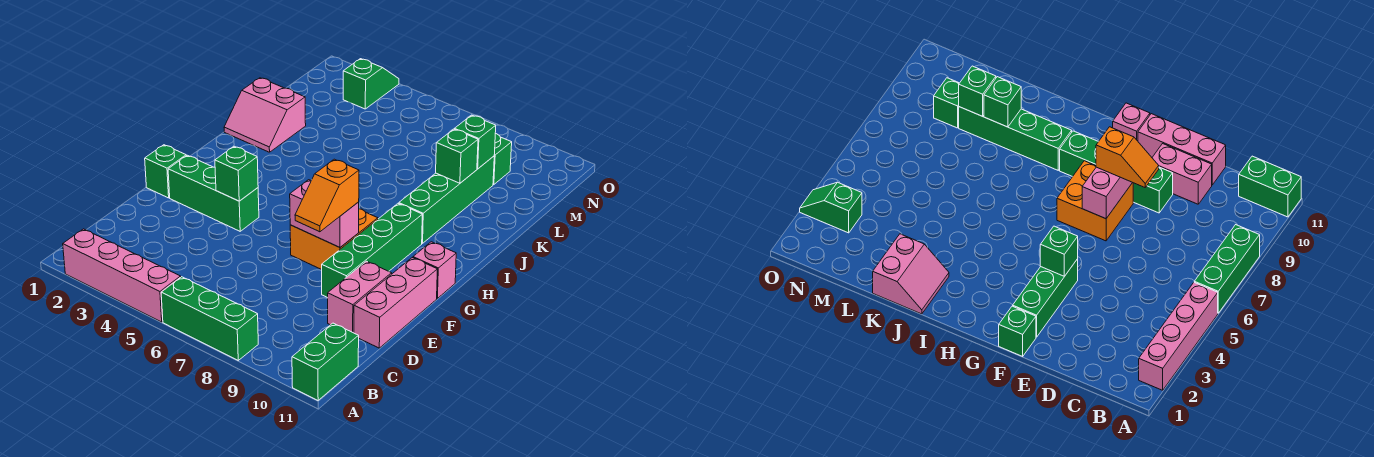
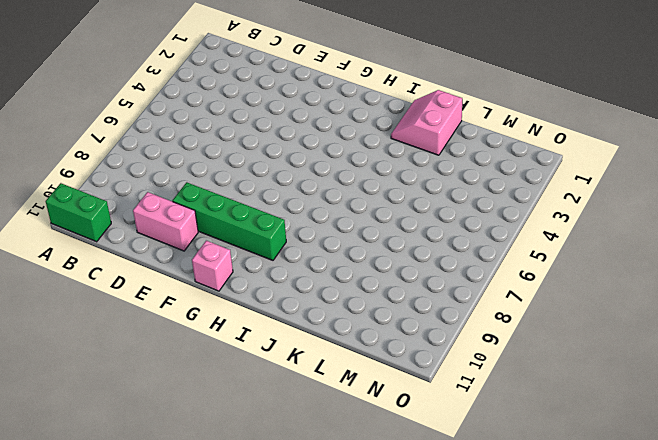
none -> pink 1x4 brick [63,229,181,322]
none -> green 1x3 brick [161,277,258,360]
none -> pink 1x3 brick [354,258,437,348]

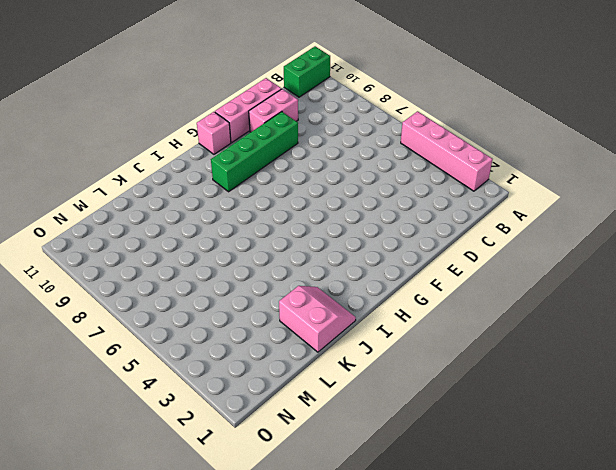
none -> green 1x3 brick [161,277,258,360]
none -> green 1x1 brick [145,145,186,198]
none -> green 1x3 brick [168,155,259,231]

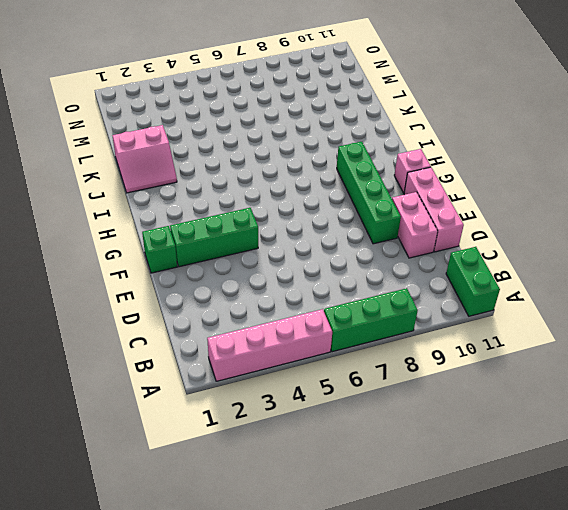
none -> orange 2x2 brick [290,209,378,270]
none -> green 1x4 brick [399,156,494,243]
none -> green 1x1 brick [493,134,512,185]

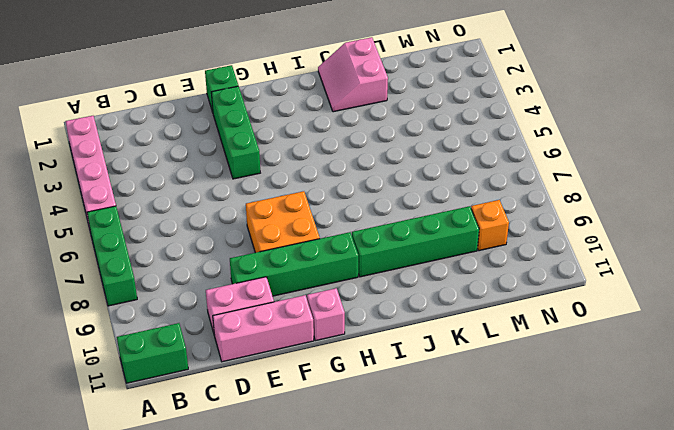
orange 1x1 brick [471,200,509,251] -> green 1x1 brick [493,134,512,185]
none -> green 1x2 slope [343,59,399,109]
none -> green 1x1 brick [215,146,258,201]
none -> pink 1x2 brick [290,180,359,247]

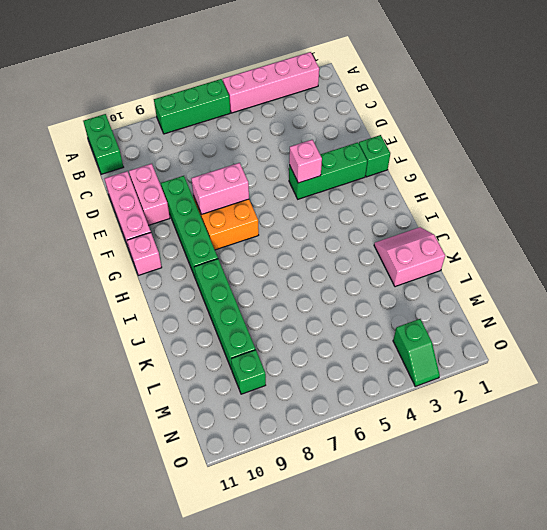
pink 1x1 brick [289,140,322,183] -> green 1x1 brick [215,146,258,201]
none -> green 1x1 brick [436,129,478,183]
none -> green 1x1 brick [455,115,496,169]
none -> orange 1x2 slope [295,159,359,232]

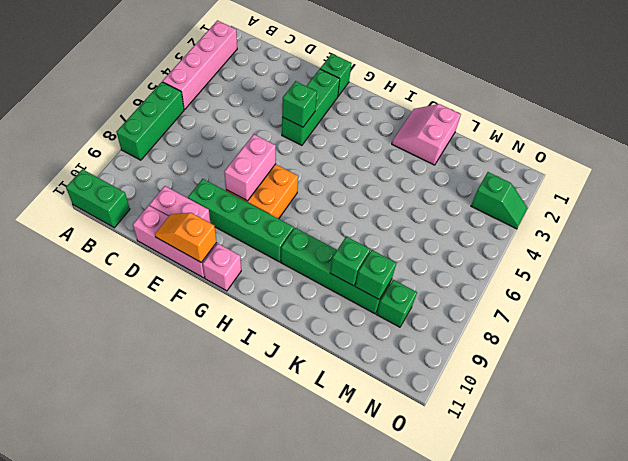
orange 1x2 slope [155,213,217,262] -> orange 1x2 slope moved to [295,159,359,232]

